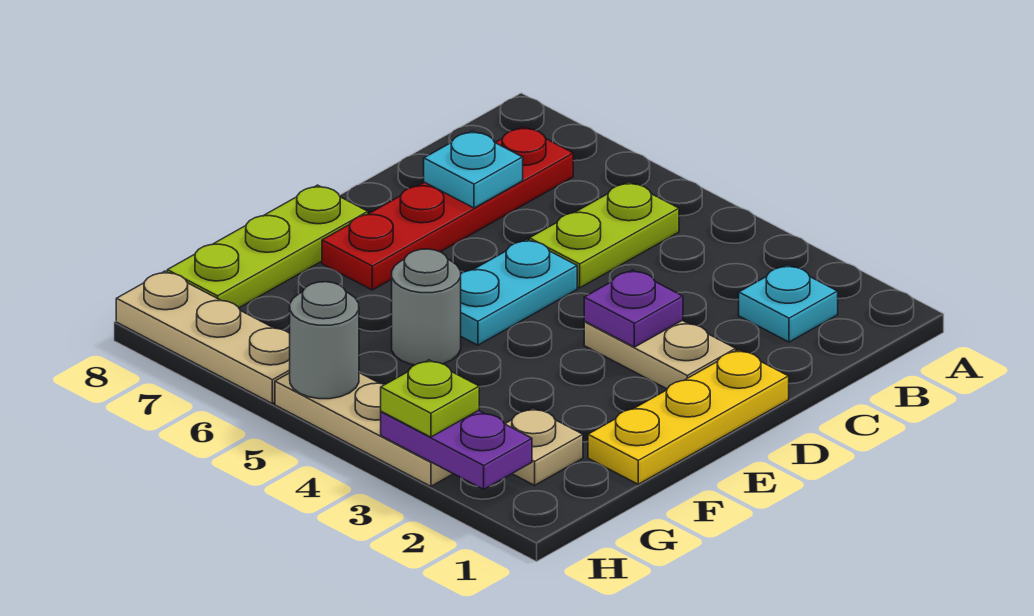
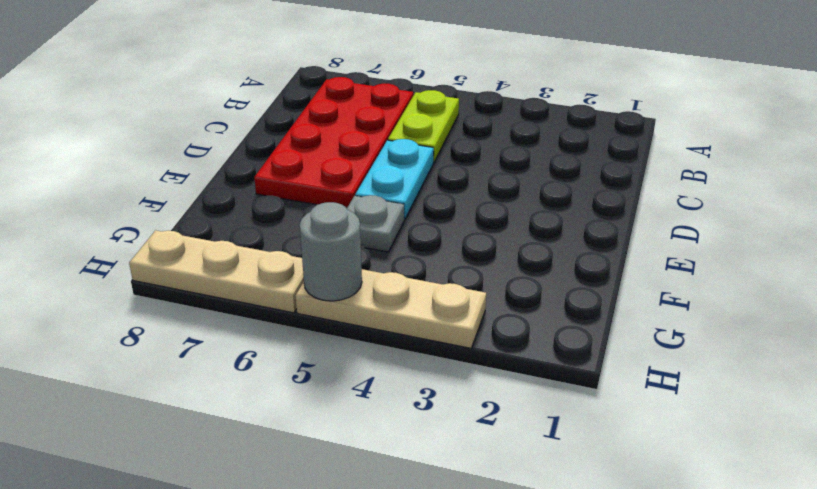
red 2x4 plate [254,77,413,208] -> red 1x4 plate [322,127,573,290]
grey 1x1 plate [347,195,404,252] -> grey 1x1 round brick [392,249,461,365]
none -> cyan 1x1 plate [739,265,838,342]
none -> yellow 1x3 plate [588,350,789,484]
none -> tan 1x2 plate [584,320,736,389]

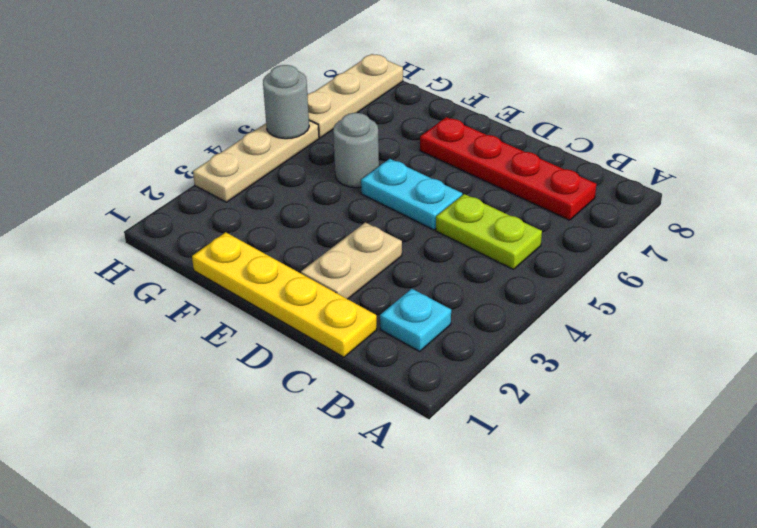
yellow 1x4 plate [192,232,377,357] -> yellow 1x3 plate [588,350,789,484]
none -> lime 1x3 plate [167,185,368,308]
none -> tan 1x1 plate [505,408,583,485]
none -> cyan 1x1 plate [424,131,523,208]

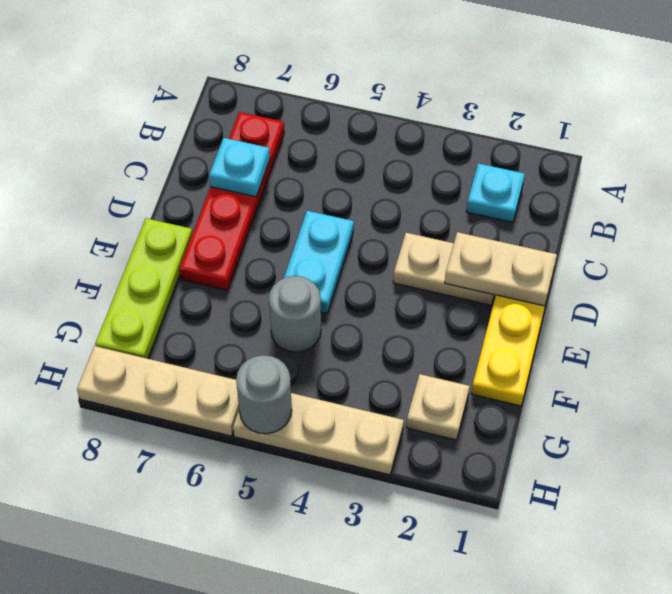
tan 1x2 plate [445,232,557,306] -> none
none -> lime 1x2 plate [529,182,679,288]
none -> purple 1x1 plate [584,270,683,347]
none -> purple 1x2 plate [381,410,532,489]

